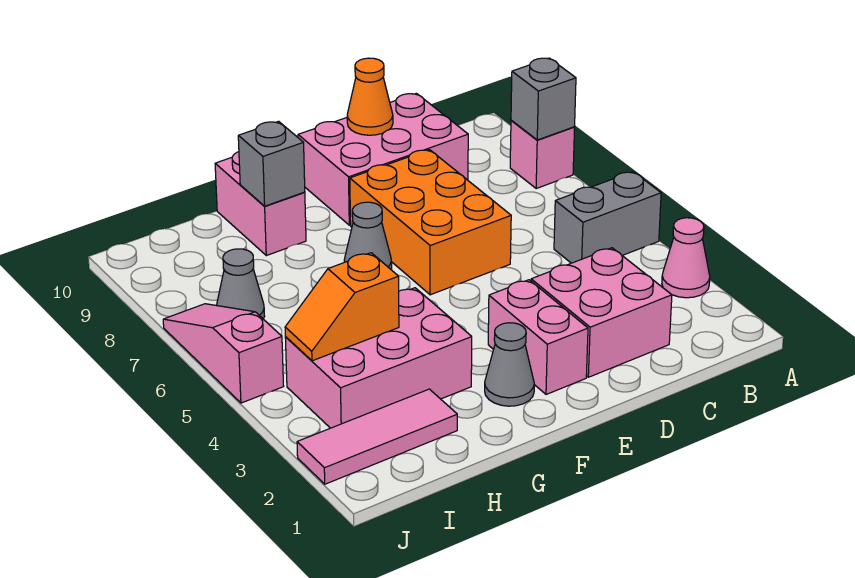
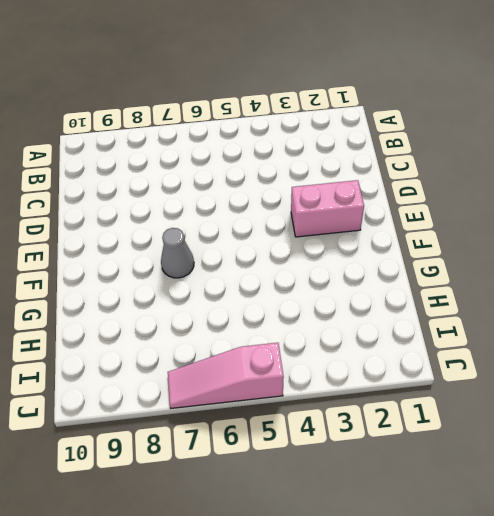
none -> pink 1x1 cone [662,218,710,298]
none -> grey 1x2 brick [554,172,661,263]
none -> pink 1x1 brick [510,120,575,188]

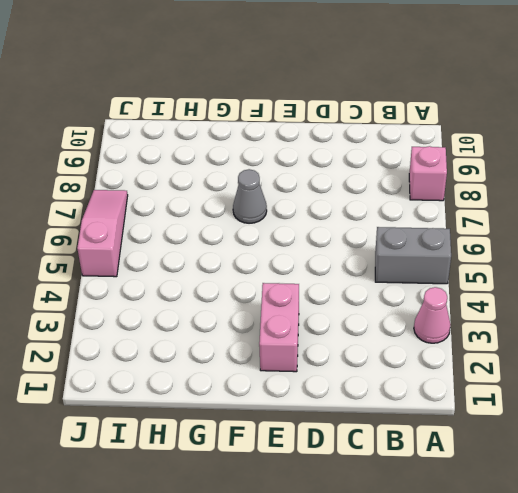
none -> pink 2x2 brick [531,248,672,377]
none -> pink 2x3 brick [298,93,468,225]
none -> orange 2x3 brick [350,150,511,295]

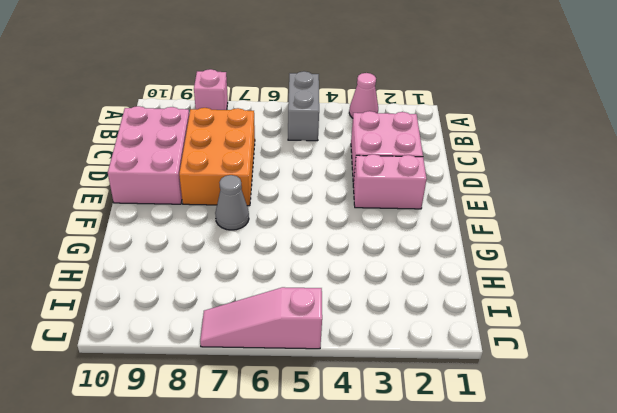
orange 2x3 brick [179,108,255,206] -> orange 2x3 brick turned to [350,150,511,295]
none -> grey 1x1 cone [485,323,534,406]
none -> pink 2x3 brick [285,288,472,428]
none -> pink 1x2 brick [215,152,306,256]

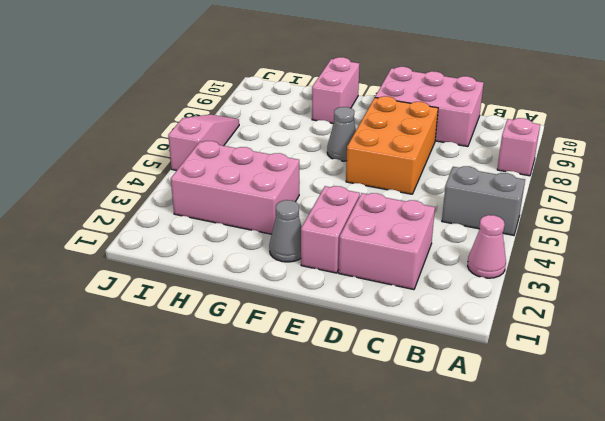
none -> pink 1x3 tile [297,389,457,484]
none -> grey 1x1 cone [217,249,265,319]
none -> grey 1x1 brick [511,58,576,140]

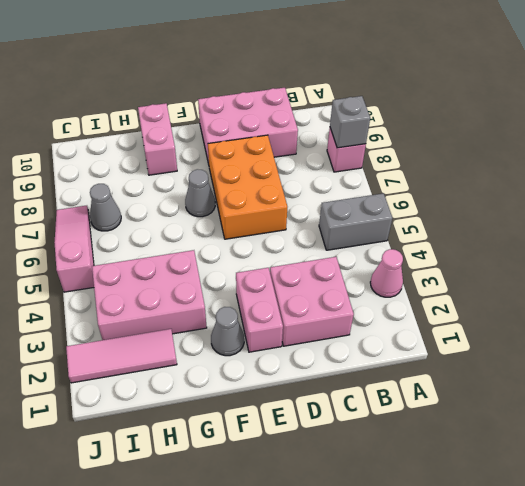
none -> orange 1x1 cone [347,58,393,135]
none -> grey 1x1 brick [238,121,305,206]
none -> orange 1x2 slope [285,253,399,361]

